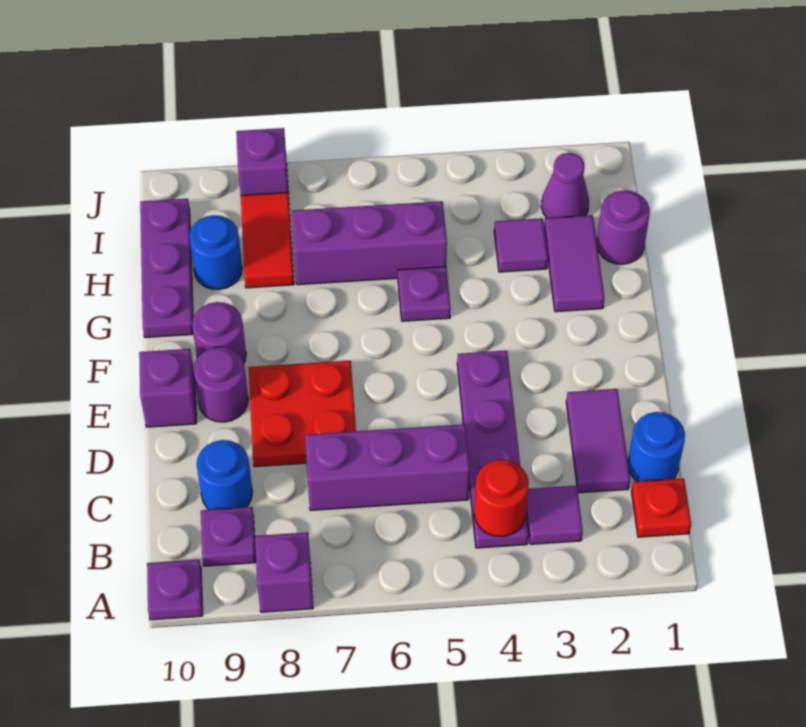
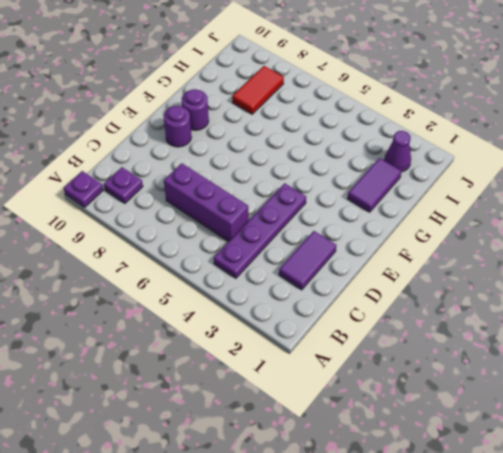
none -> purple 1x1 brick [255,532,313,612]
none -> red 1x1 plate [631,479,691,537]
none -> purple 1x1 tile [526,486,583,544]

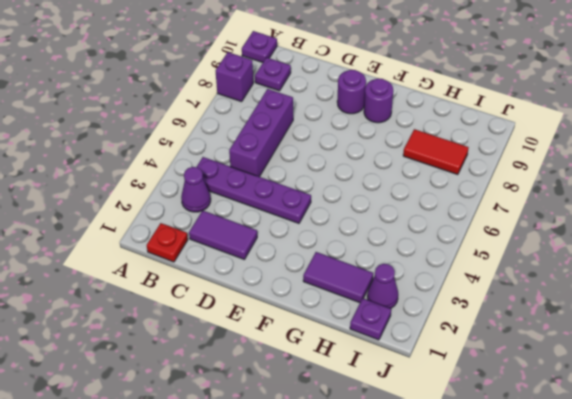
purple 1x1 cone [181,167,211,212] -> purple 1x1 tile [526,486,583,544]
purple 1x1 plate [350,298,391,340] -> purple 1x1 plate moved to [398,267,451,321]
none -> blue 1x1 round brick [628,412,685,482]
none -> blue 1x1 round brick [197,440,252,510]
none -> red 2x2 plate [249,361,356,467]

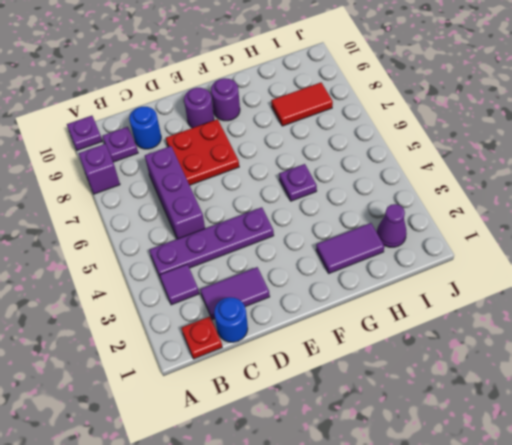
none -> purple 1x1 brick [139,349,197,427]
none -> purple 1x3 plate [140,199,193,338]
none -> purple 1x1 round brick [597,190,650,264]

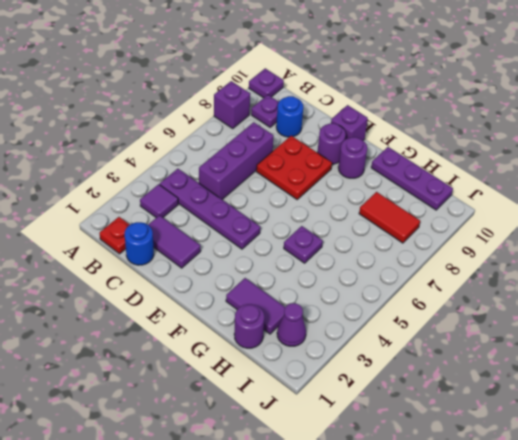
none -> purple 1x1 tile [494,218,548,272]
none -> purple 1x3 brick [292,201,447,285]
none -> blue 1x1 round brick [189,215,242,290]

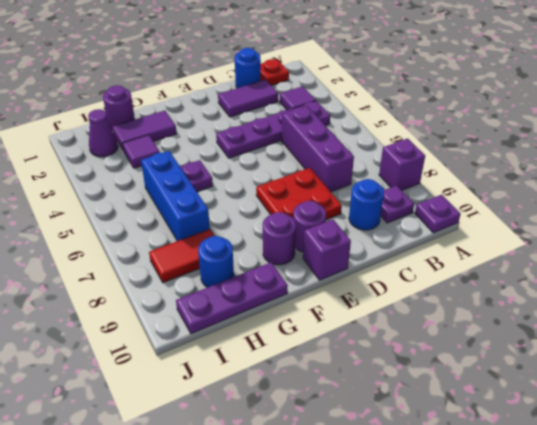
blue 1x3 brick [141,151,210,241] -> purple 1x3 brick [292,201,447,285]
none -> purple 1x1 brick [236,128,289,195]
none -> red 1x1 round brick [474,460,529,537]

